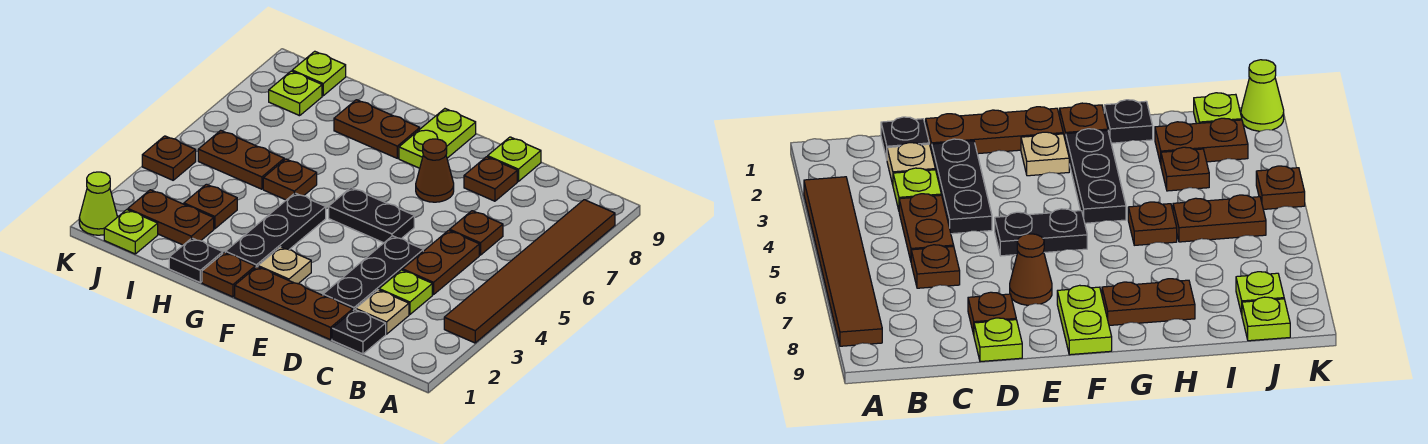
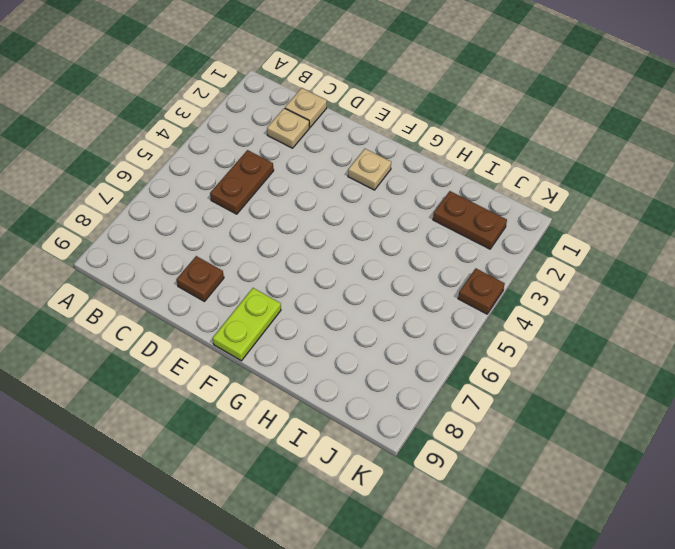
tan 1x1 plate [285,88,327,127] -> black 1x1 plate [332,309,386,354]
none -> brown 1x6 tile [444,200,615,343]
none -> lime 1x1 plate [379,270,432,314]
none -> brown 1x1 plate [450,211,503,255]

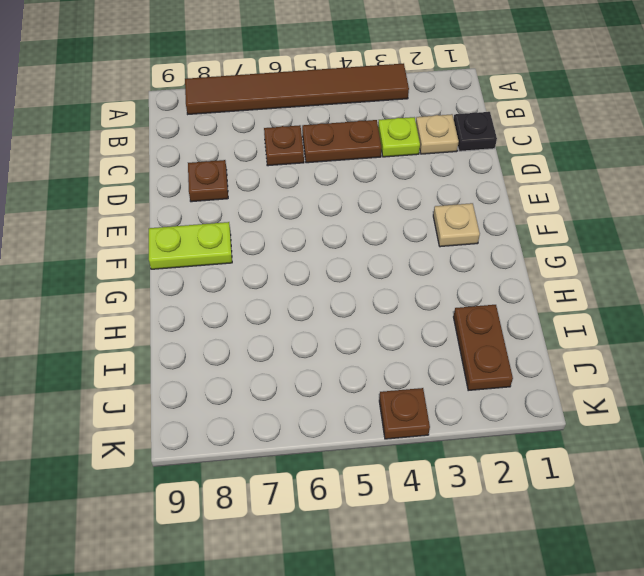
none -> brown 1x3 plate [235,267,353,340]
none -> black 1x3 plate [323,236,423,310]
none -> lime 1x1 plate [488,137,541,182]

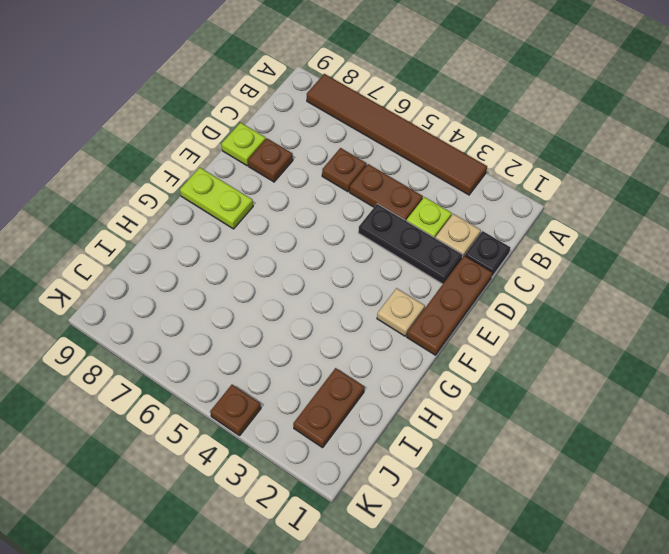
none -> black 1x2 plate [329,188,414,243]
none -> brown 1x1 cone [416,139,454,202]
none -> brown 1x1 plate [202,252,255,297]

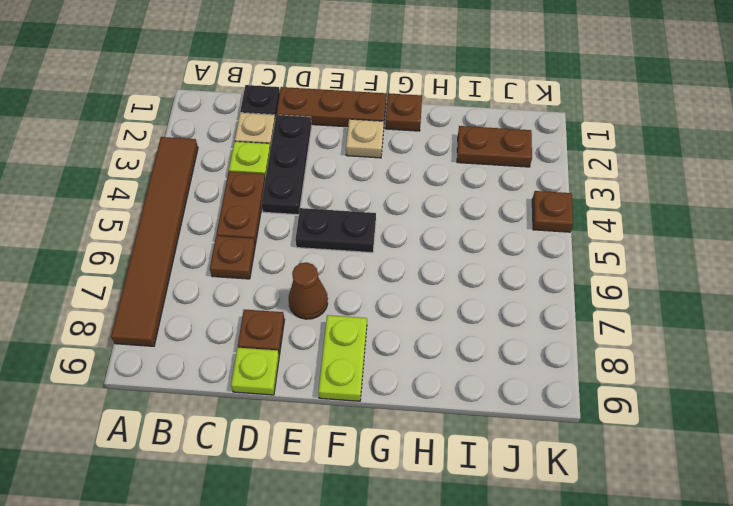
none -> black 1x3 plate [225,193,326,268]
none -> brown 1x2 plate [334,100,420,158]
none -> black 1x1 plate [169,238,223,282]

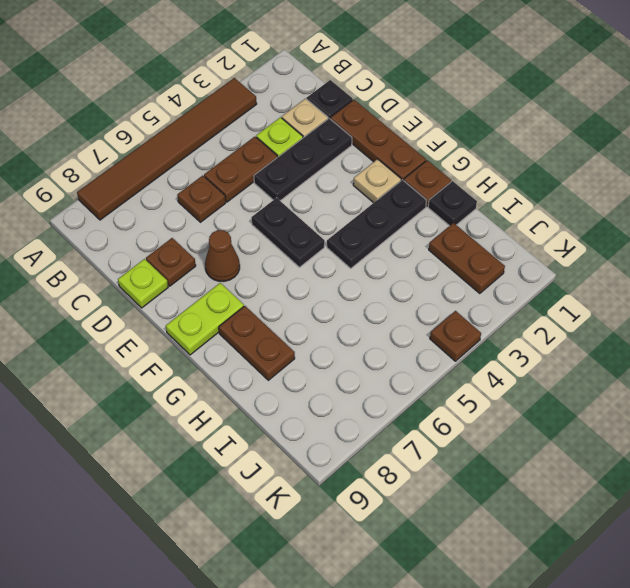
none -> brown 1x1 plate [263,159,317,200]
none -> brown 1x1 plate [184,184,237,229]
none -> brown 1x2 plate [198,130,284,189]

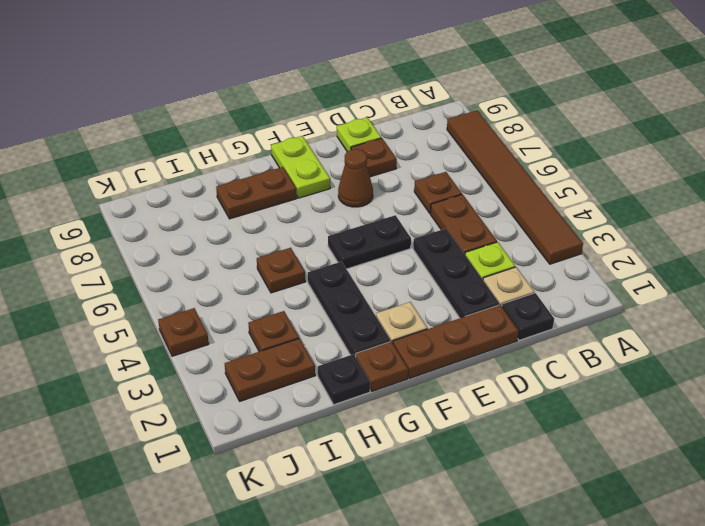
none -> brown 1x2 plate [198,130,284,189]
none -> lime 1x1 plate [104,210,158,254]
none -> lime 1x1 plate [269,71,322,116]

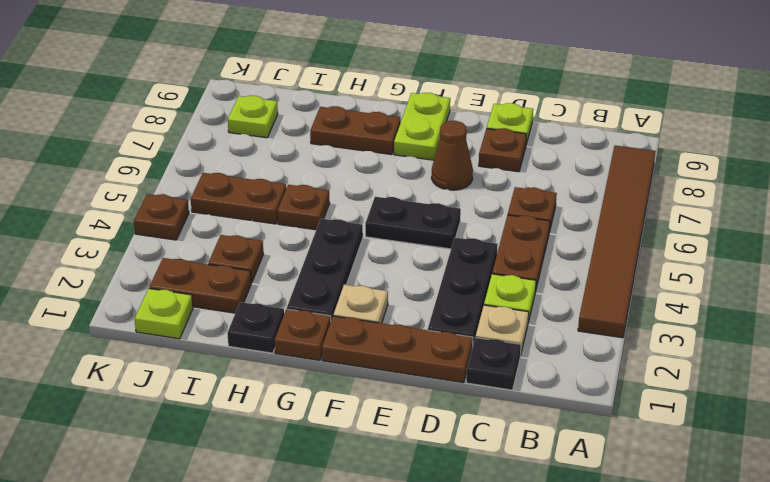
none -> lime 1x1 plate [292,51,346,96]
none -> lime 1x1 cone [79,172,117,235]

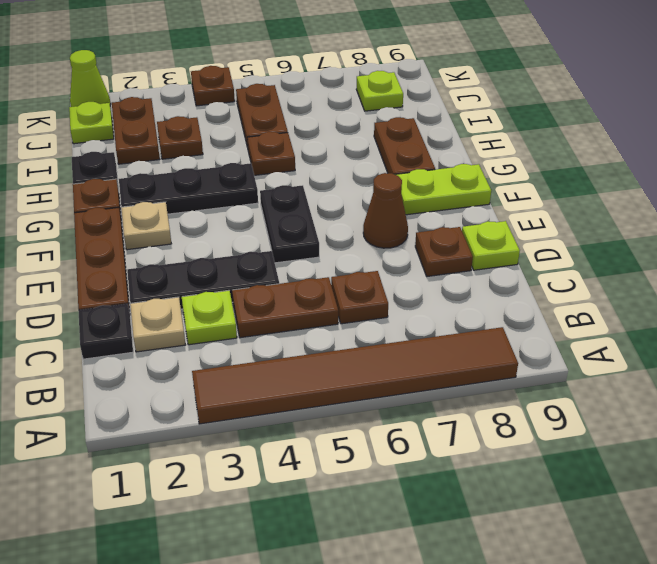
none -> lime 1x1 plate [292,51,346,96]

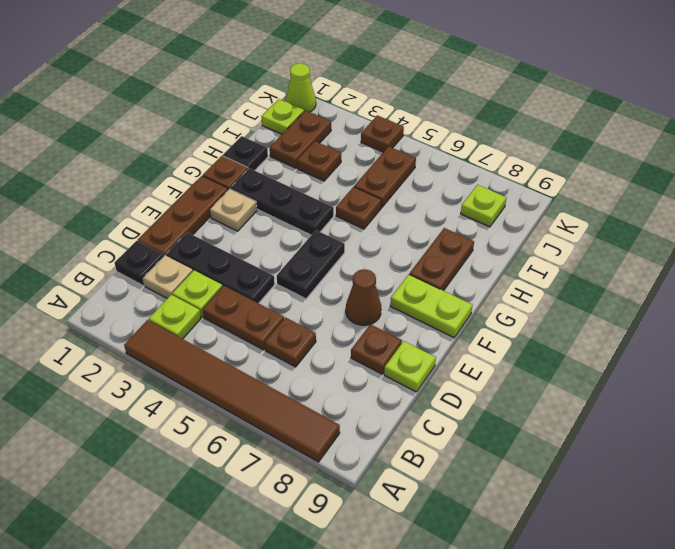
lime 1x1 plate [149,295,201,339] -> lime 1x1 plate moved to [292,51,346,96]

